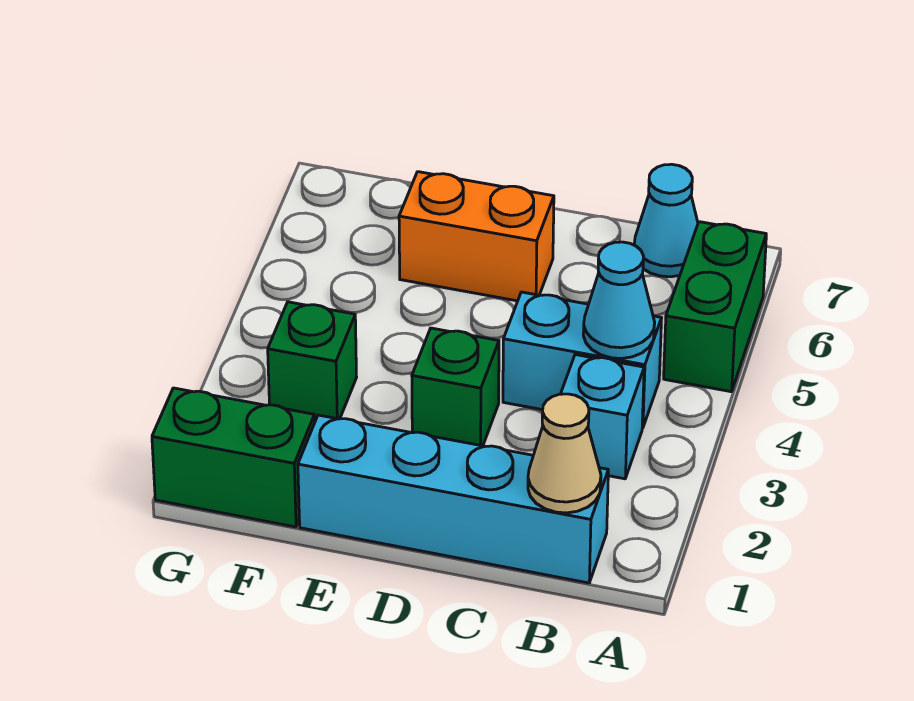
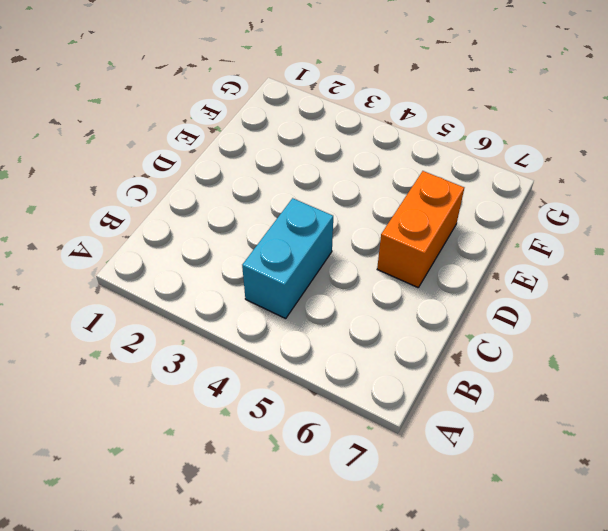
none -> green 1x2 brick [664,222,766,392]
none -> cyan 1x4 brick [298,415,608,583]

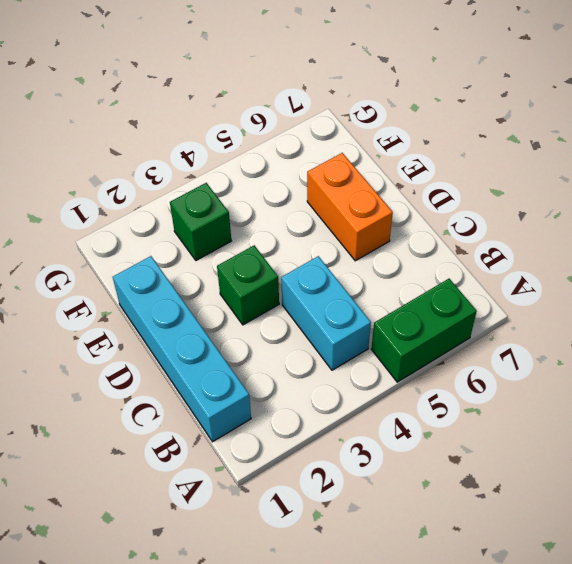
none -> cyan 1x1 brick [561,355,644,479]
none -> cyan 1x1 cone [634,164,698,277]

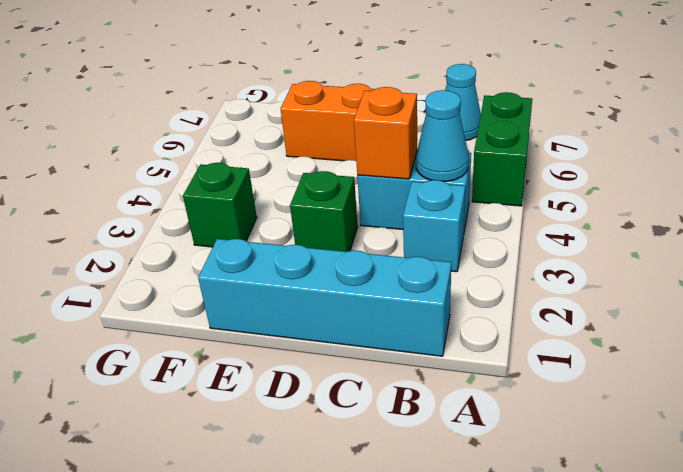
orange 1x1 brick [354,87,417,179] -> none
none -> green 1x2 brick [152,388,315,527]
none -> tan 1x1 cone [528,394,601,513]

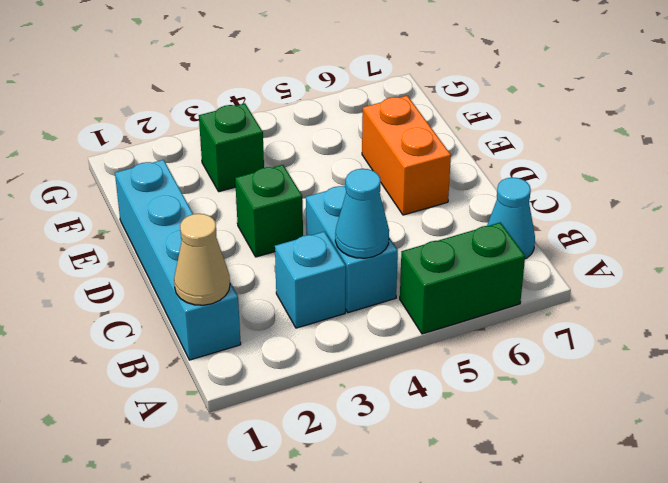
none -> green 1x2 brick [152,388,315,527]

